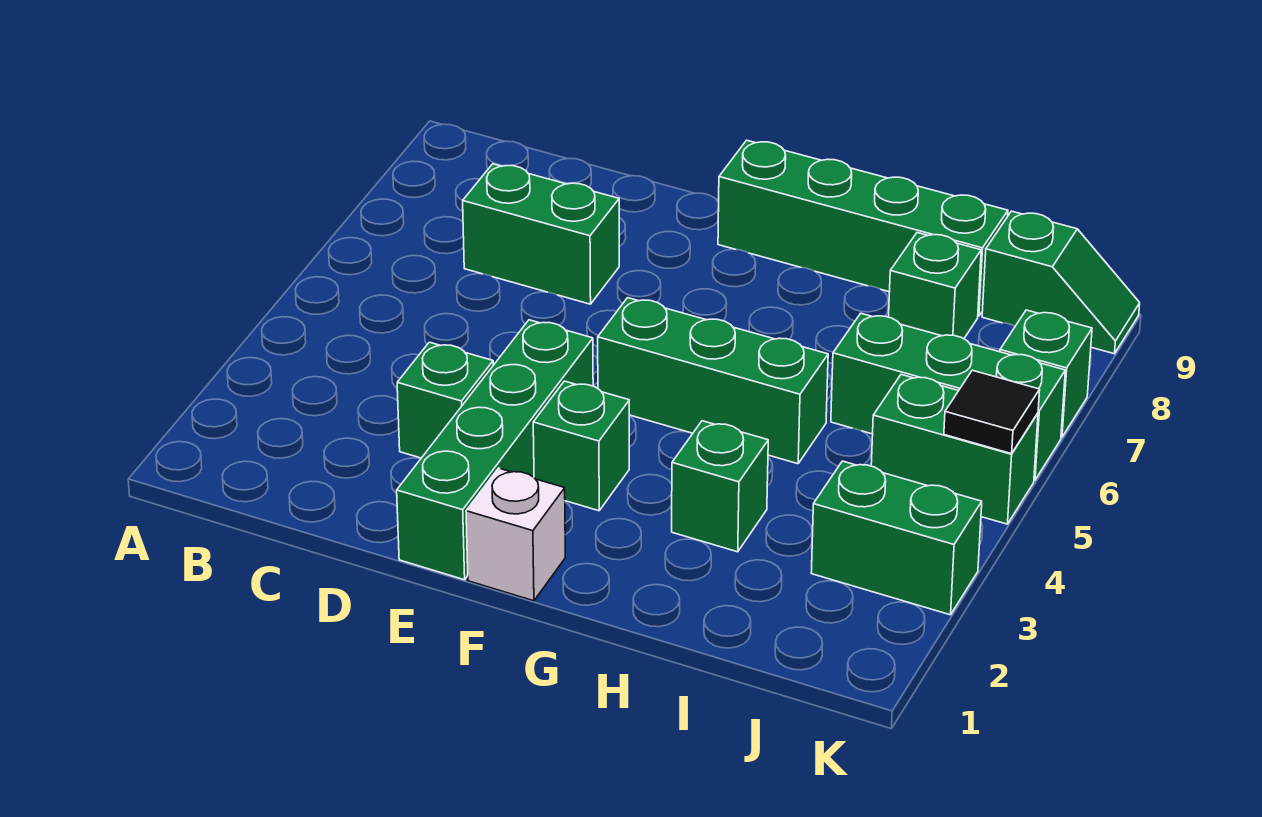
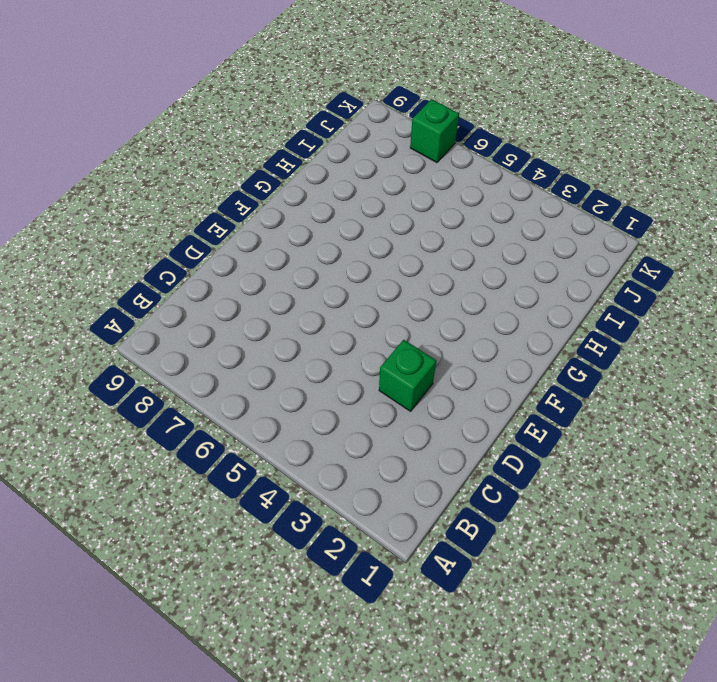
none -> green 1x2 brick [463,164,619,304]
none -> green 1x4 brick [397,320,593,580]
none -> white 1x1 brick [466,468,565,601]

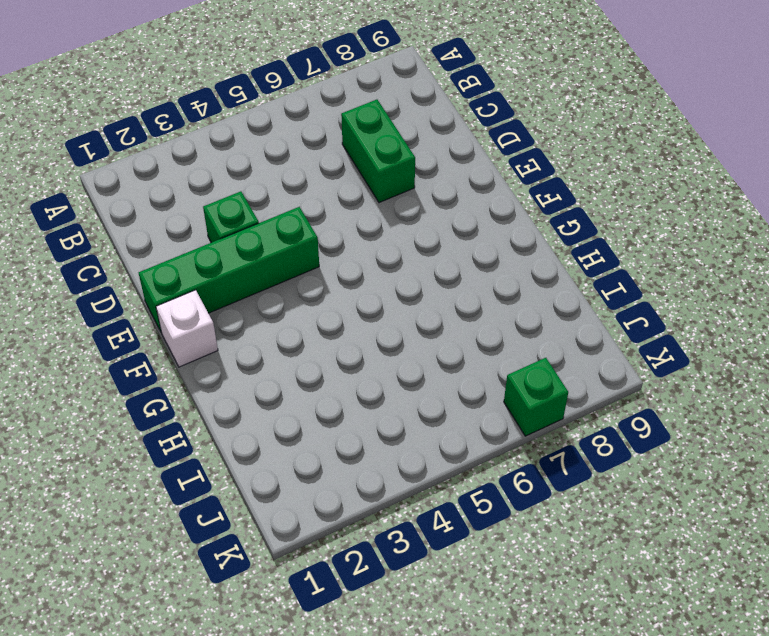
none -> green 1x1 brick [533,381,629,511]
none -> green 1x3 brick [598,298,828,464]
none -> green 1x4 brick [718,140,1008,316]

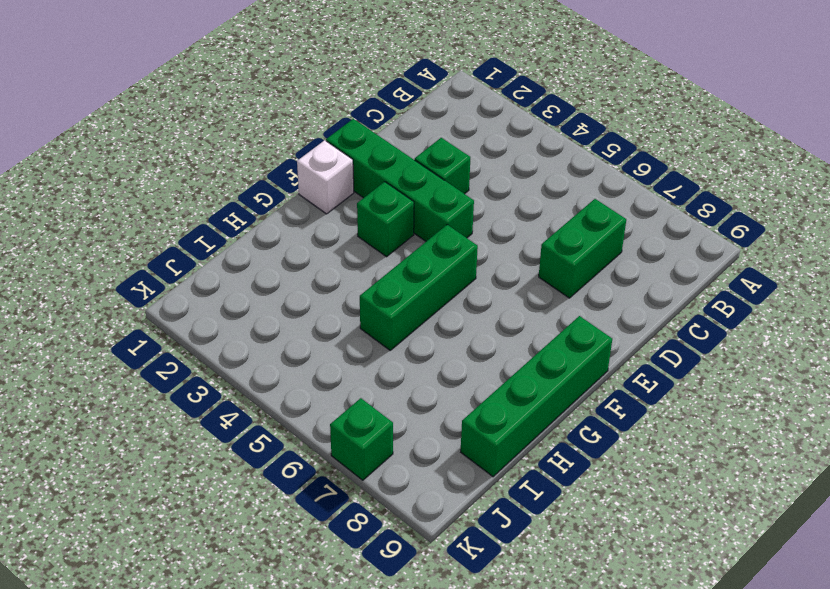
none -> green 1x1 brick [672,421,768,552]
none -> green 1x3 brick [831,313,1065,480]
none -> green 1x1 brick [889,233,981,339]

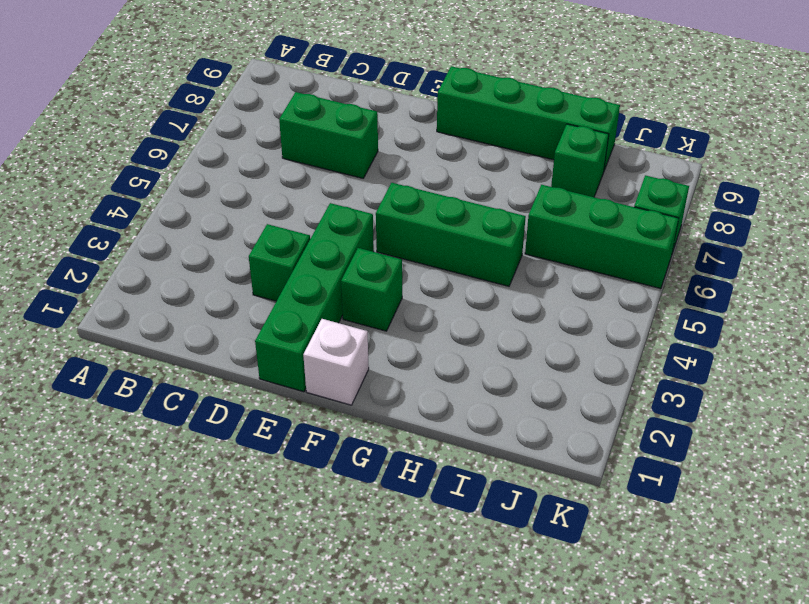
none -> green 1x1 brick [672,421,768,552]
none -> green 1x2 brick [811,461,982,615]
none -> green 1x2 brick [871,375,1038,524]

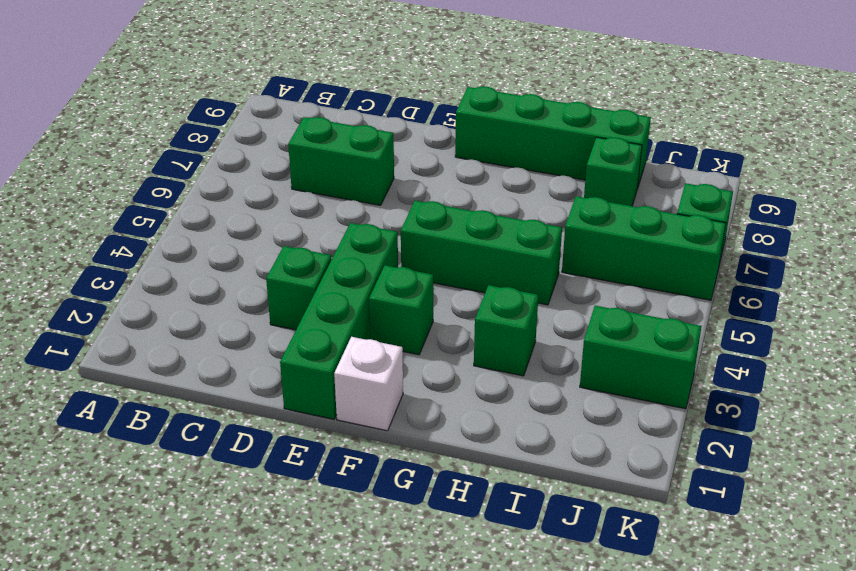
none -> green 1x2 brick [871,375,1038,524]
none -> green 1x2 slope [982,211,1140,354]
none -> black 1x1 tile [944,370,1040,454]

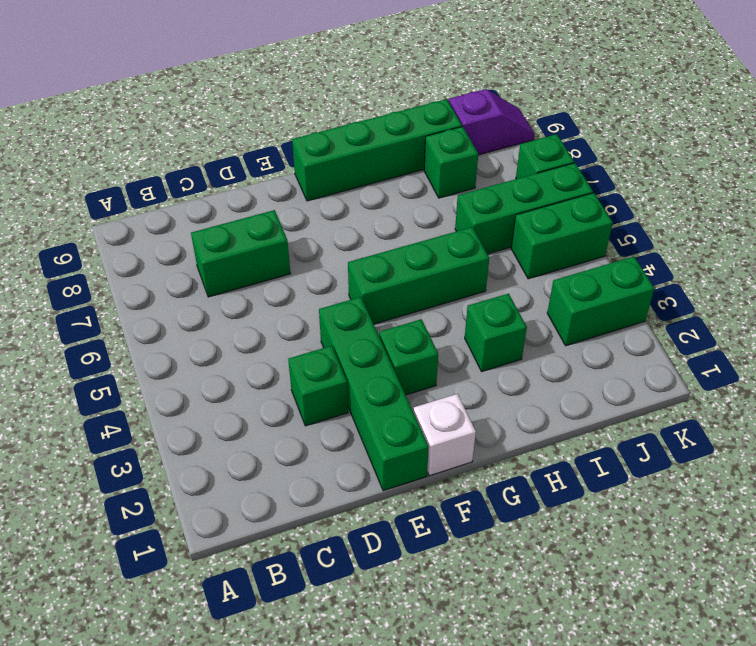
purple 1x2 slope [449,89,534,155] -> green 1x2 slope [982,211,1140,354]
none -> black 1x1 tile [944,370,1040,454]

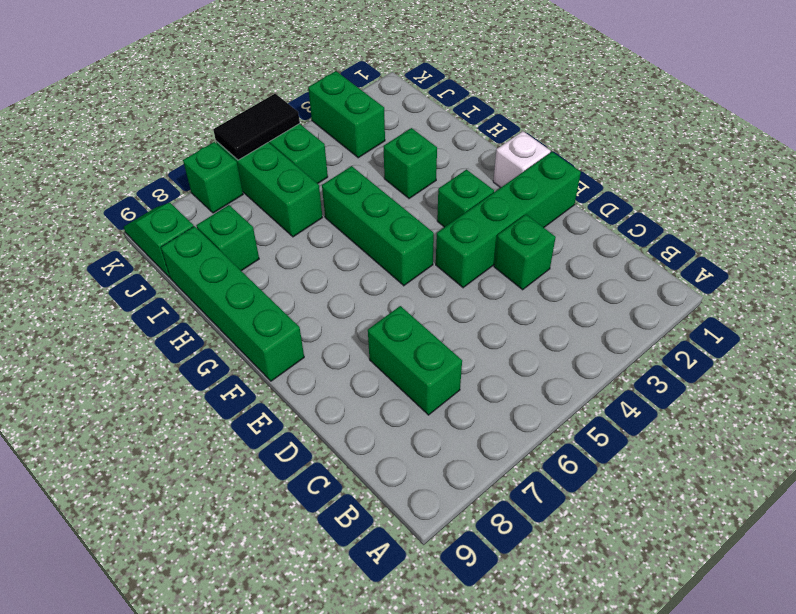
black 1x2 tile [213,94,300,160] -> black 1x1 tile [944,370,1040,454]

